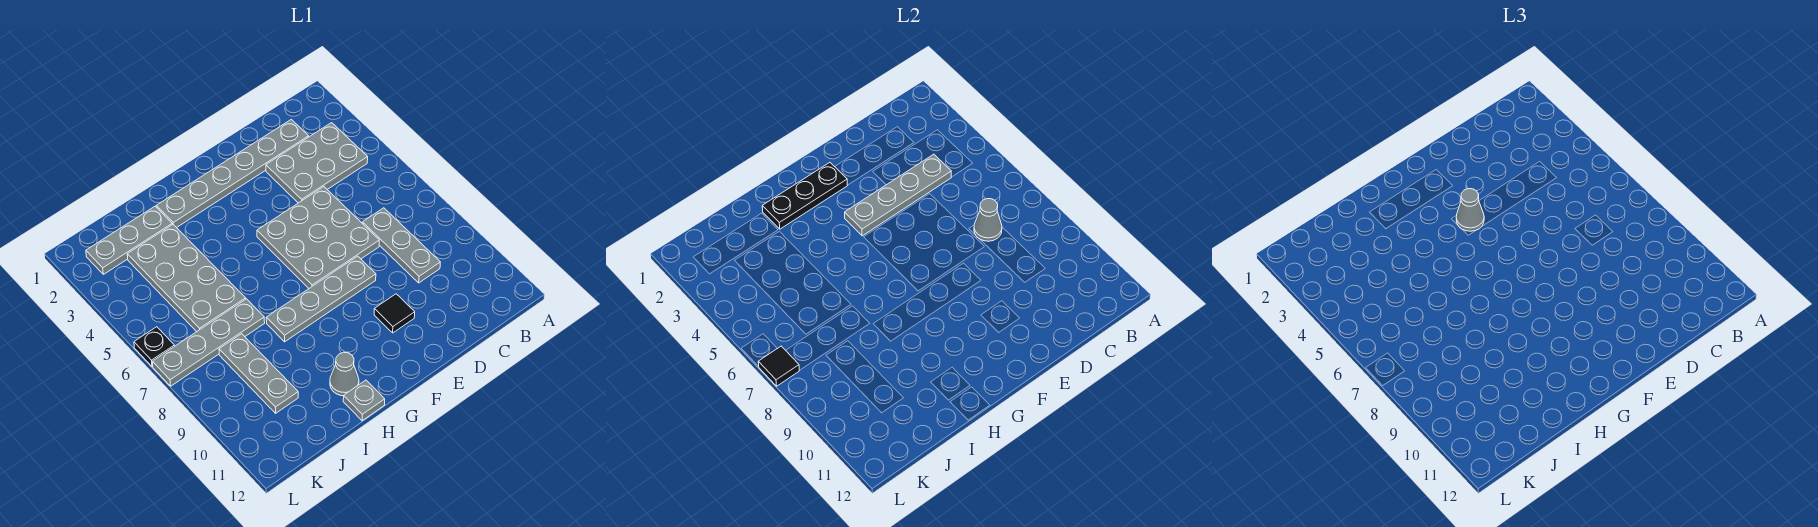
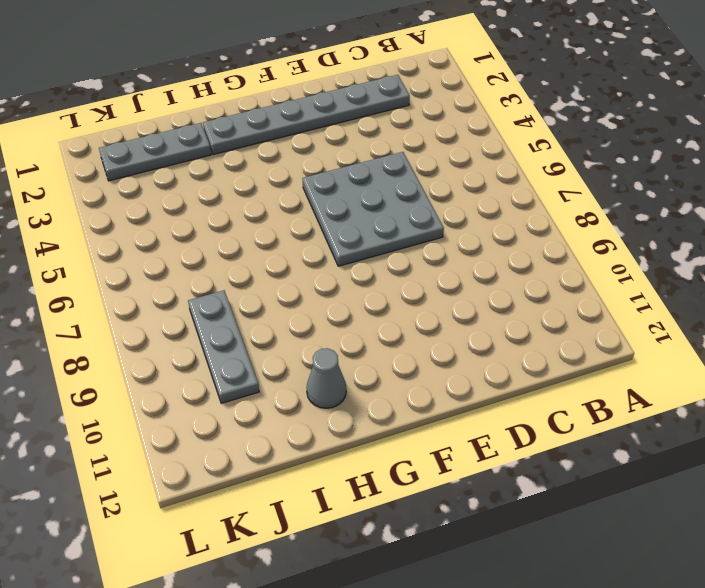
none -> grey 2x3 plate [266,123,368,203]
none -> grey 1x3 plate [362,208,440,283]
none -> grey 1x4 plate [266,256,376,342]

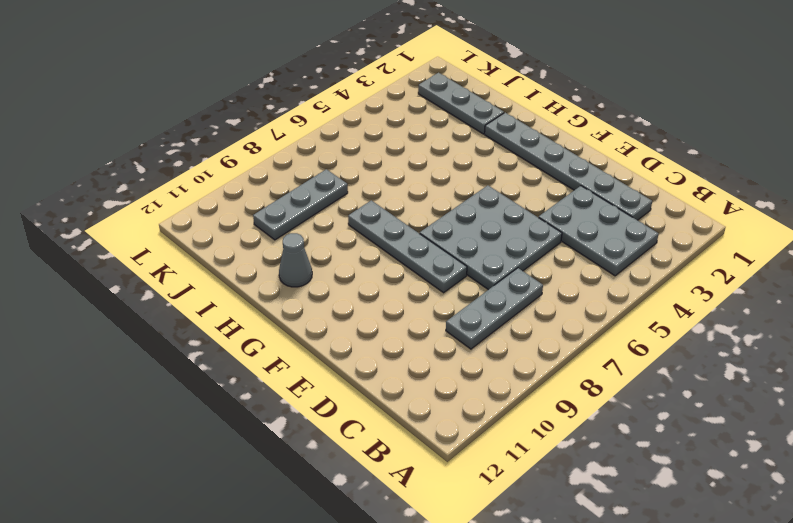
none -> black 1x1 tile [374,294,415,333]
none -> grey 1x1 plate [343,380,385,421]
none -> grey 2x4 plate [127,225,246,332]

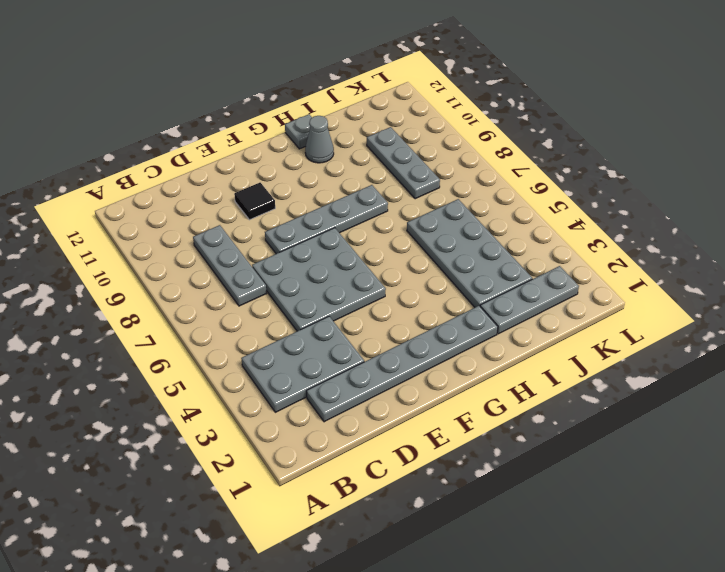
none -> grey 1x4 plate [152,299,265,386]
none -> black 1x1 plate [134,327,175,366]
none -> grey 1x4 plate [845,154,951,236]

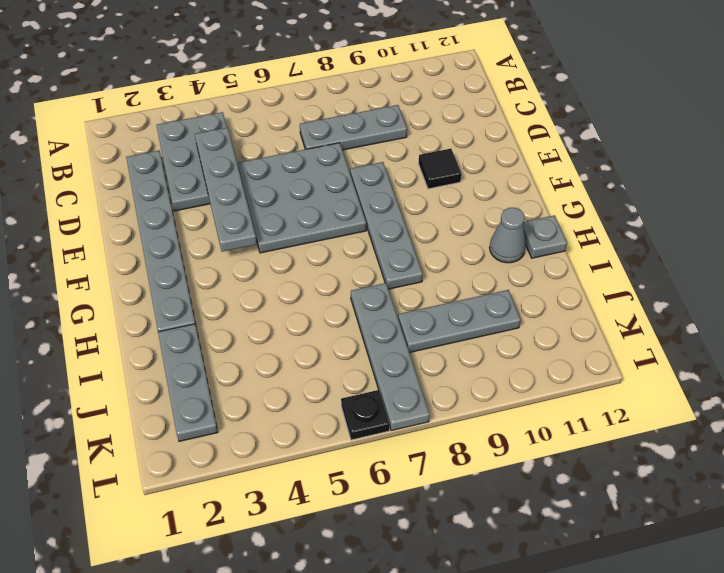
none -> grey 2x4 plate [127,225,246,332]
none -> grey 1x1 cone [974,199,1002,241]
none -> black 1x3 plate [762,163,847,229]

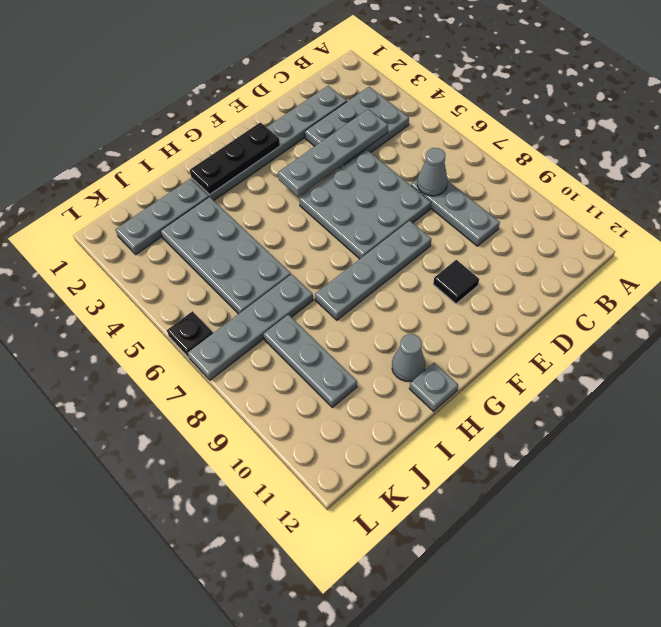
none -> black 1x1 tile [758,346,799,386]
none -> grey 1x1 cone [1456,189,1484,231]

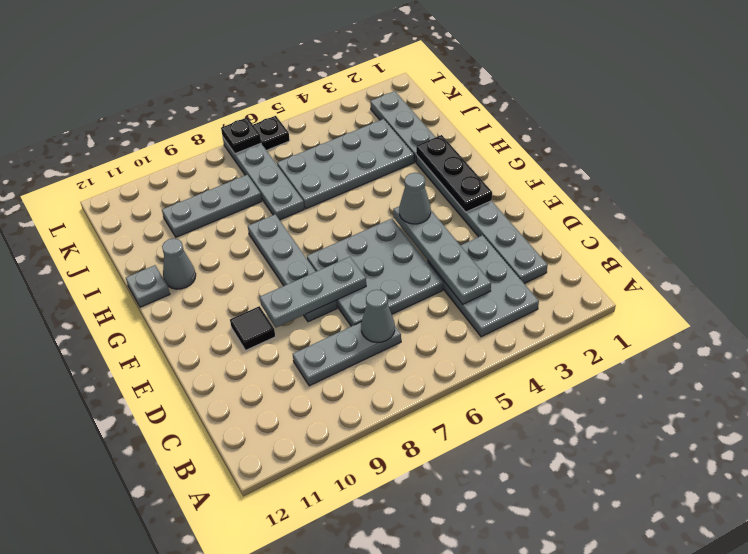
grey 1x3 plate [260,257,366,327] -> none
black 1x1 plate [221,118,261,154] -> black 1x1 tile [758,346,799,386]

